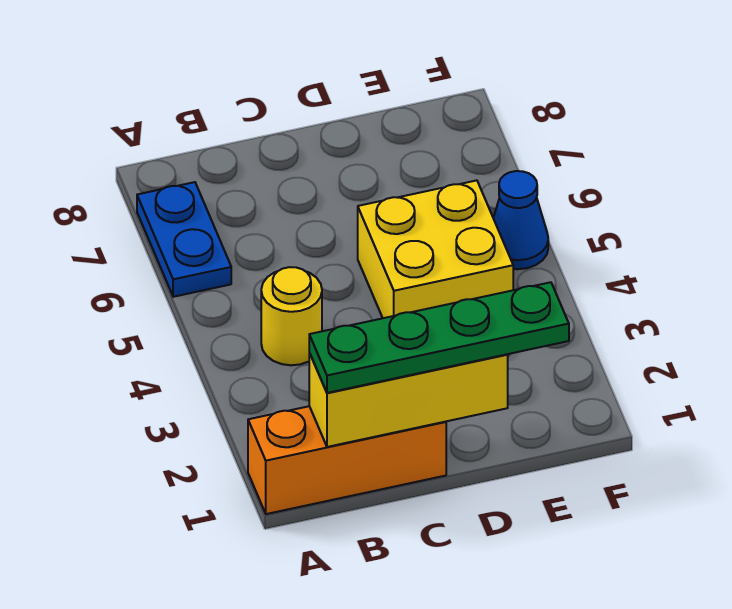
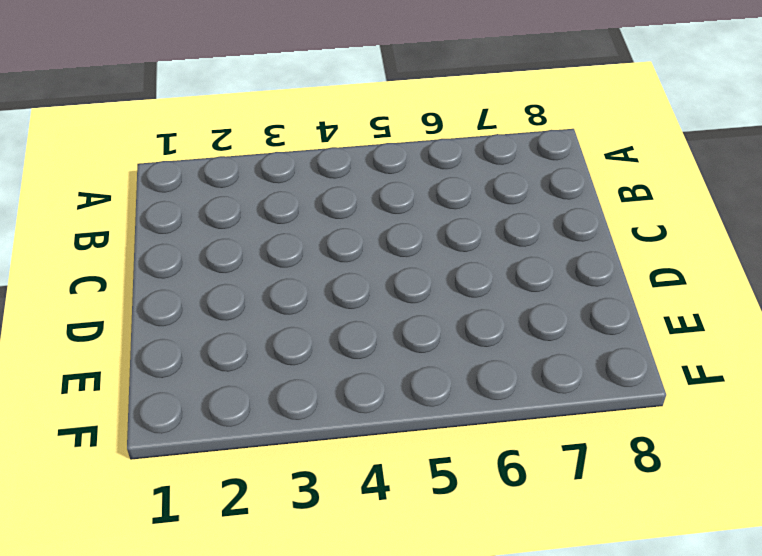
none -> orange 1x3 brick [248,406,446,514]
none -> blue 1x2 plate [137,182,231,297]

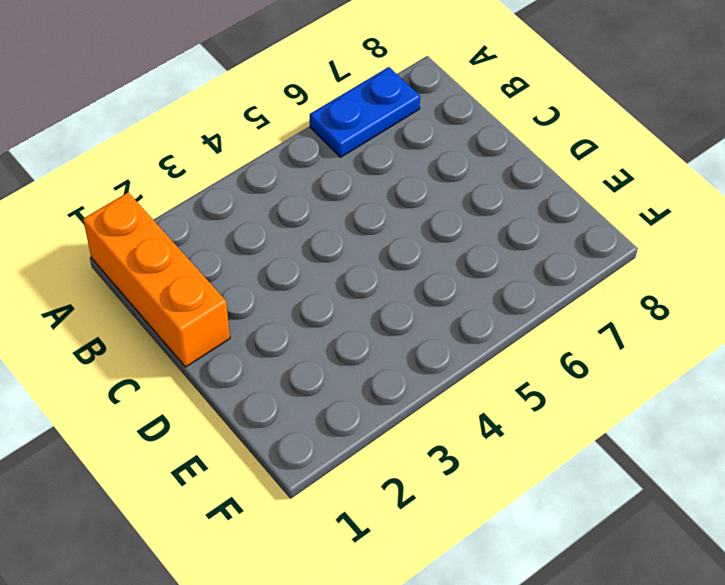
none -> yellow 1x1 round brick [261,267,322,365]
none -> yellow 2x2 brick [358,180,513,318]

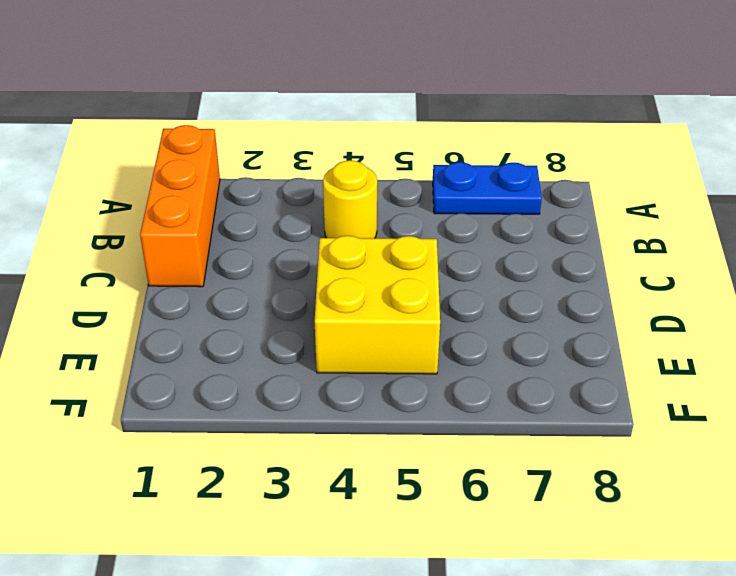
none -> blue 1x1 cone [493,171,548,269]
none -> yellow 1x3 brick [309,353,508,447]

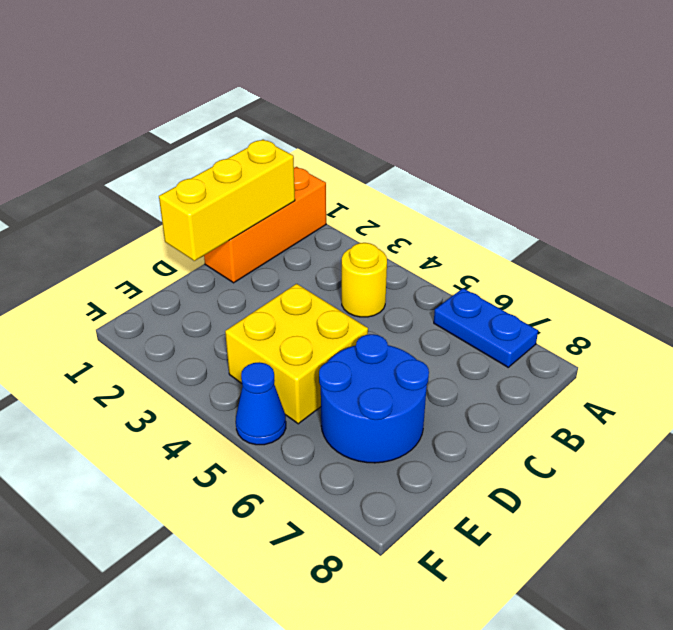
blue 2x2 round brick [319,334,429,463] -> none
none -> green 1x4 plate [309,282,569,393]

